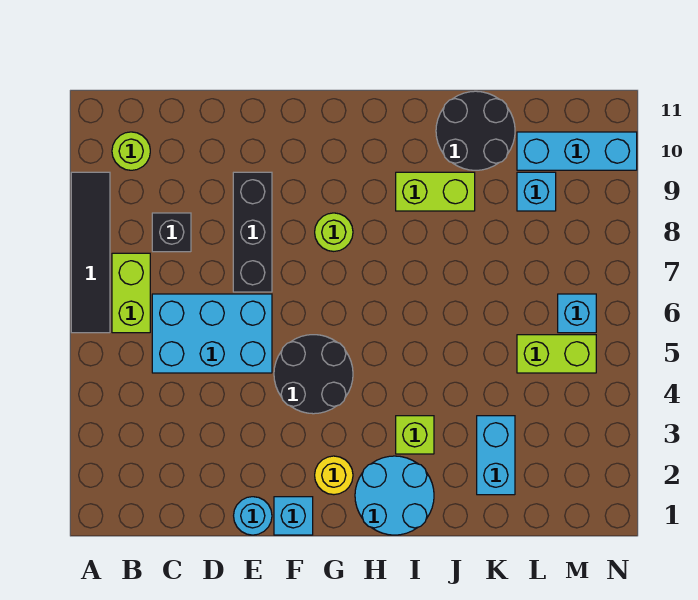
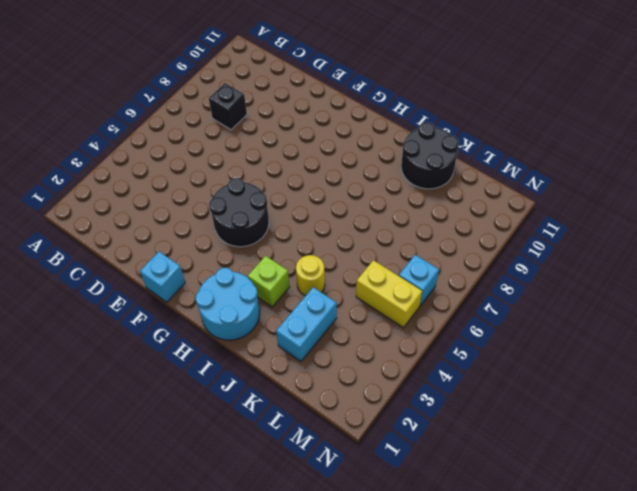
yellow 1x1 round brick [296,255,325,296] -> yellow 1x1 round brick moved to [315,456,353,495]
yellow 1x2 brick [356,260,422,328] -> lime 1x2 brick [517,335,596,373]
none -> black 1x4 tile [71,172,110,333]
none -> lime 1x2 brick [112,253,150,333]
none -> lime 1x1 round brick [112,132,150,170]

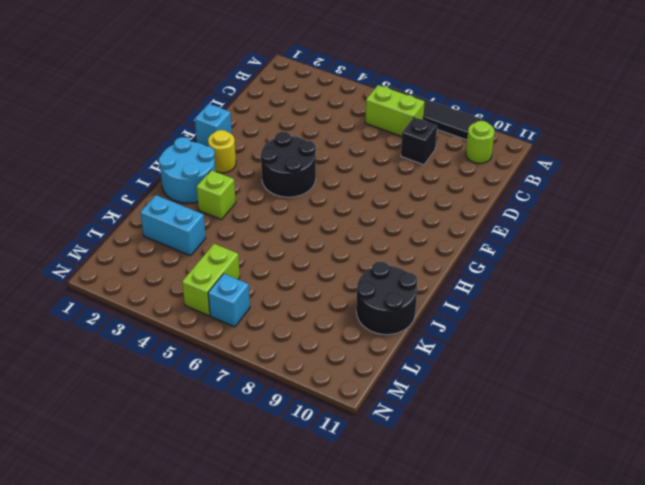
none -> cyan 2x3 brick [152,294,272,373]
none -> cyan 1x1 round brick [234,497,272,535]
none -> black 1x3 brick [233,172,272,292]

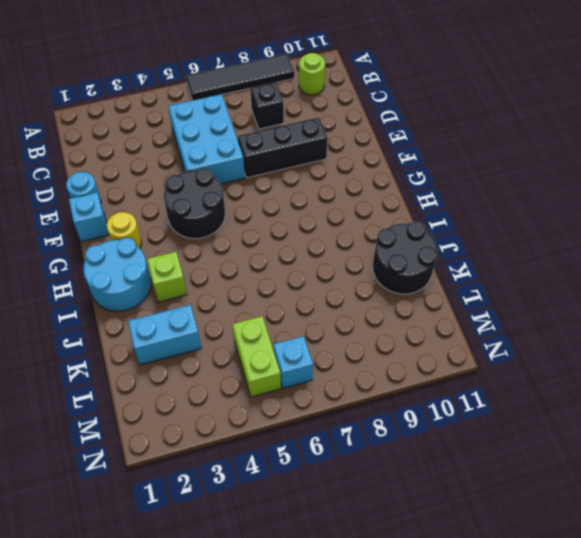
none -> lime 1x2 brick [112,253,150,333]
none -> lime 1x1 round brick [315,213,353,251]
none -> lime 1x2 brick [396,172,475,211]

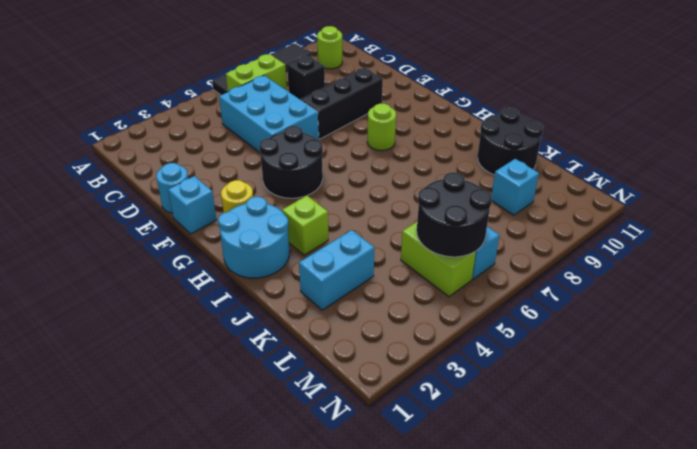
black 2x2 round brick [417,172,492,257] -> none
none -> lime 1x2 brick [396,172,475,211]
none -> cyan 1x3 brick [517,132,637,170]

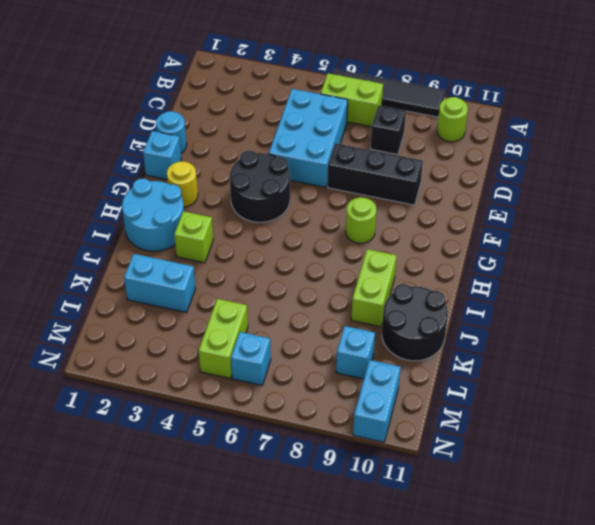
cyan 1x2 brick [353,360,401,442] -> cyan 1x3 brick [517,132,637,170]

